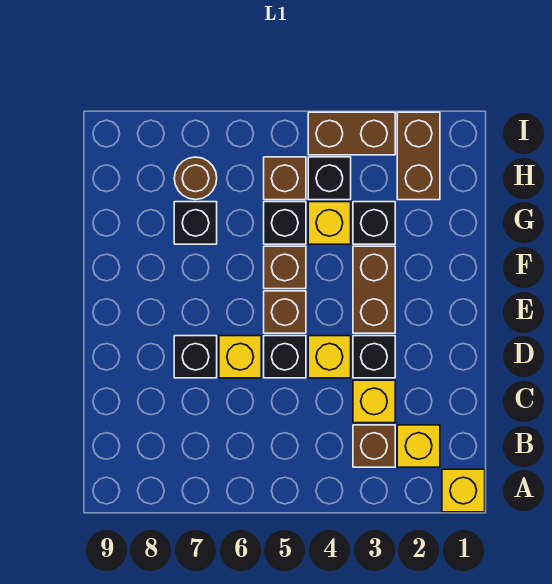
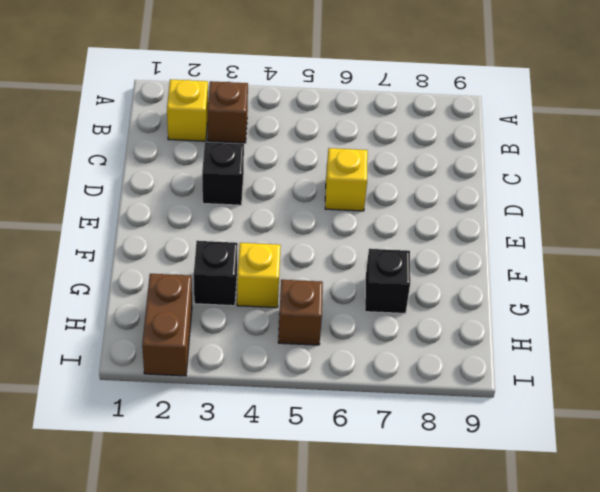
none -> yellow 1x1 brick [442,469,485,512]
none -> yellow 1x1 brick [353,380,395,423]
none -> yellow 1x1 brick [308,336,351,378]

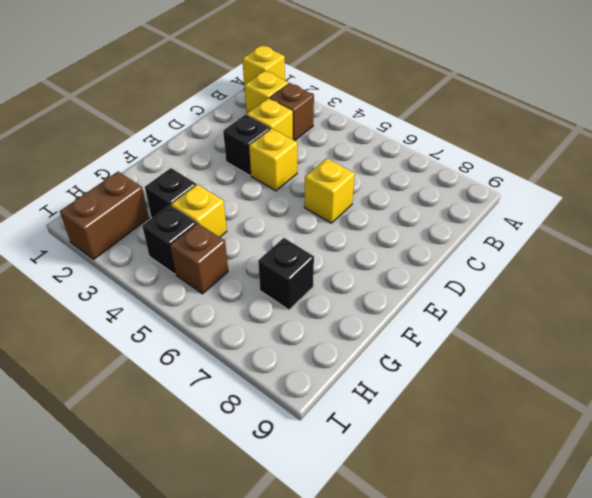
none -> black 1x1 brick [264,336,306,378]
none -> black 1x1 brick [174,336,217,378]
none -> brown 1x2 brick [353,246,395,333]

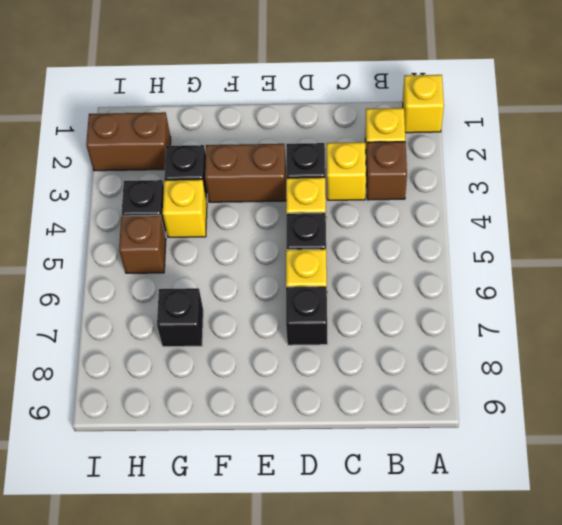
none -> brown 1x1 brick [264,291,306,333]
none -> brown 1x1 brick [264,246,306,289]
none -> black 1x1 brick [264,202,306,244]

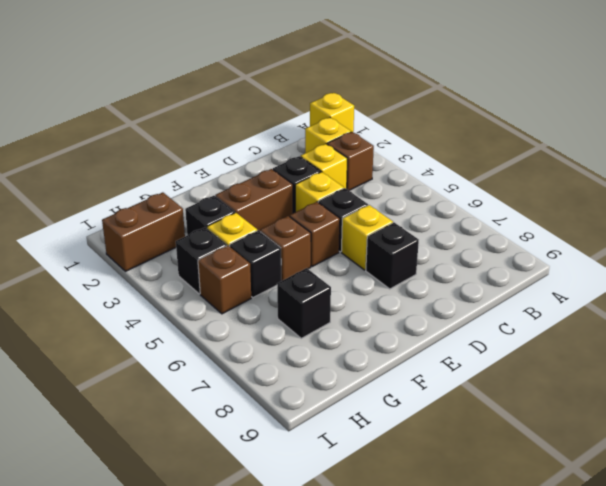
none -> brown 1x1 round brick [174,157,217,200]
none -> brown 1x2 brick [308,112,395,155]

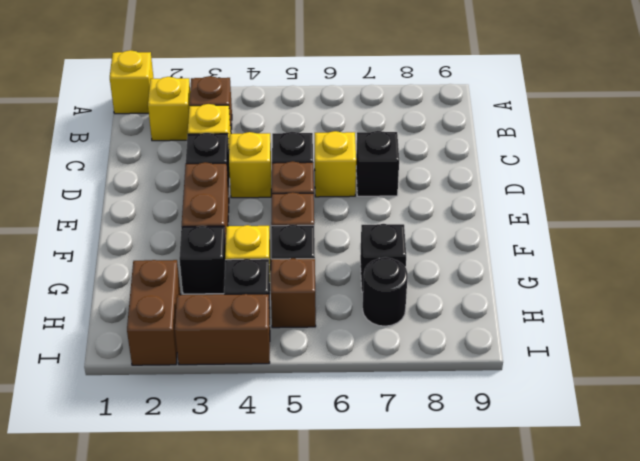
black 1x1 round brick [363,257,408,326] -> brown 1x1 round brick [174,157,217,200]

